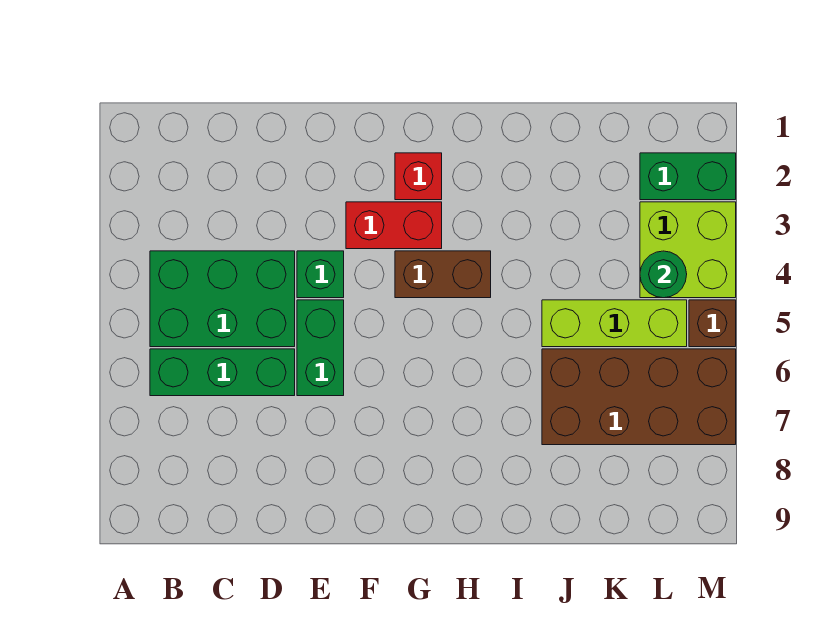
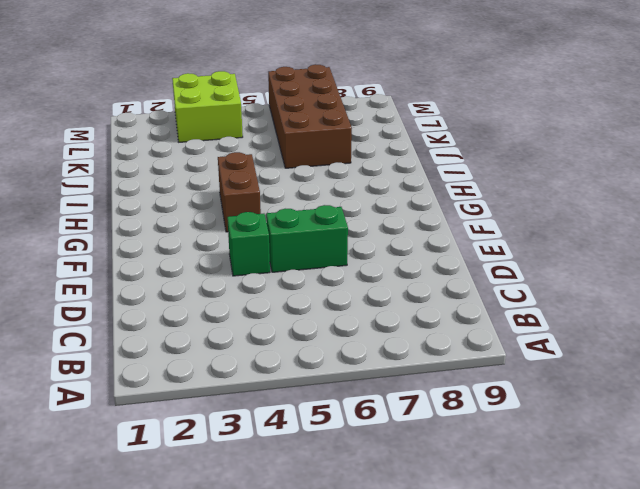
none -> green 2x3 brick [150,251,295,347]
none -> green 1x3 brick [150,349,295,396]
none -> red 1x2 brick [346,202,442,249]

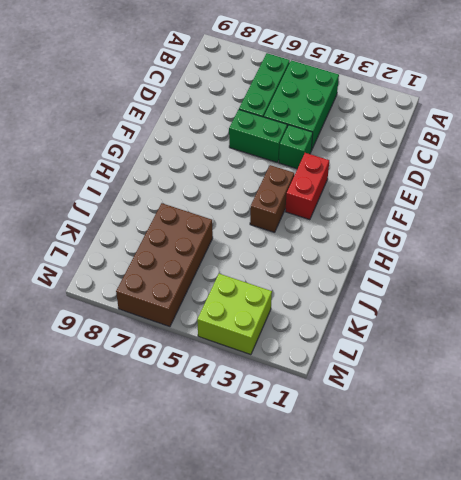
none -> red 1x1 brick [395,153,442,200]
none -> lime 1x3 brick [542,300,687,347]
none -> green 1x2 brick [640,153,736,200]

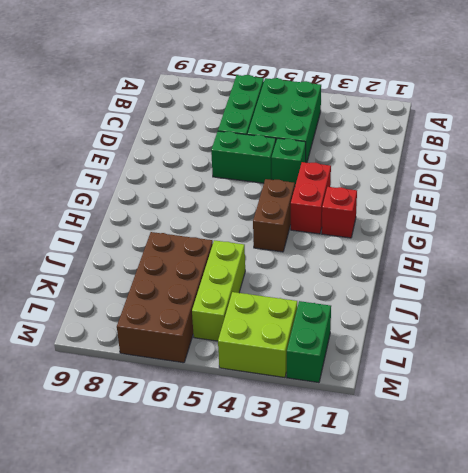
none -> brown 1x1 brick [689,300,736,347]
none -> green 1x1 round brick [640,251,687,298]

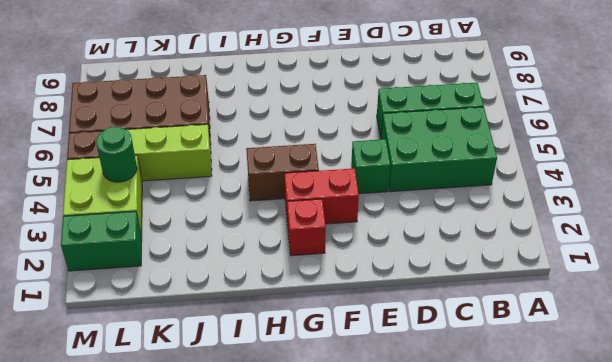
none -> green 1x2 brick [297,300,344,396]

